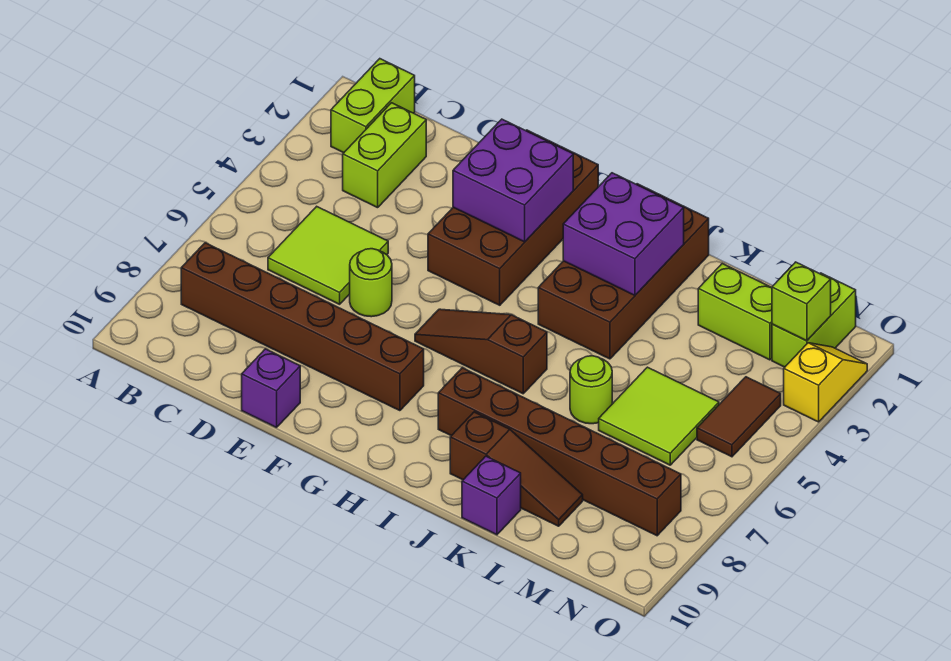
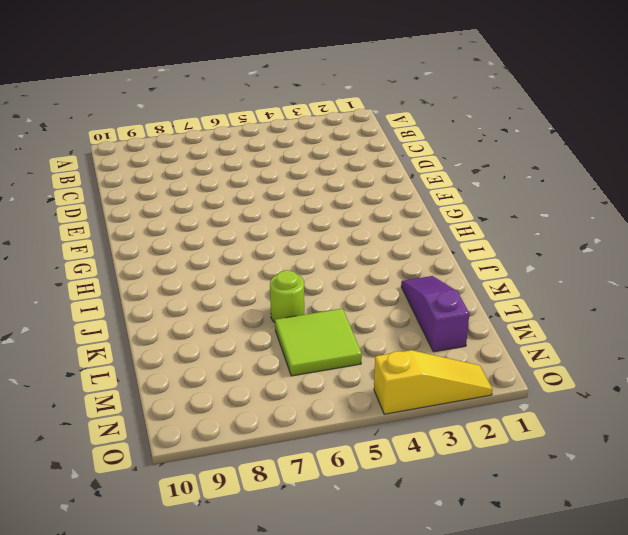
purple 1x3 slope [401,276,469,352] -> lime 1x2 brick [698,264,772,360]
yellow 1x3 slope [374,350,492,414] -> yellow 1x2 slope [784,343,867,422]
none -> lime 1x2 brick [331,59,415,153]
none -> brown 1x6 brick [181,243,424,411]
none -> lime 1x2 brick [343,103,426,208]

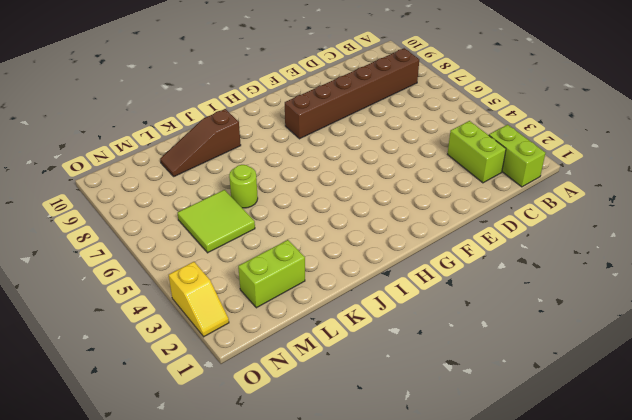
none -> lime 2x2 tile [268,207,388,304]
none -> lime 1x1 round brick [350,249,392,317]
none -> purple 1x1 brick [242,349,300,428]

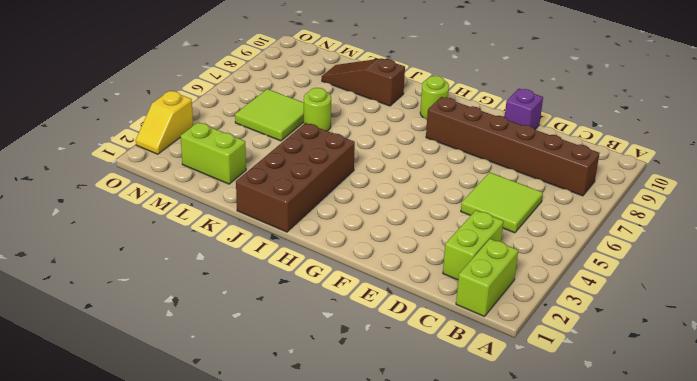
lime 1x1 round brick [420,76,449,119] -> lime 1x1 round brick moved to [350,249,392,317]
none -> brown 2x4 brick [428,130,598,305]
none -> brown 1x3 slope [415,309,547,394]
none -> brown 1x6 brick [438,368,681,536]

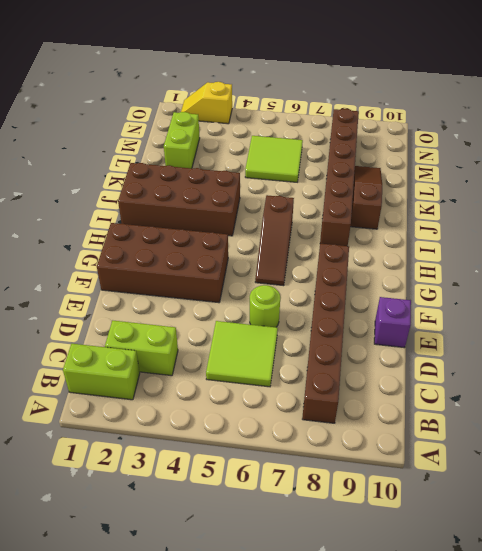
none -> lime 1x1 round brick [570,356,612,424]
none -> purple 1x1 brick [462,456,521,535]
none -> lime 1x2 brick [772,273,856,367]

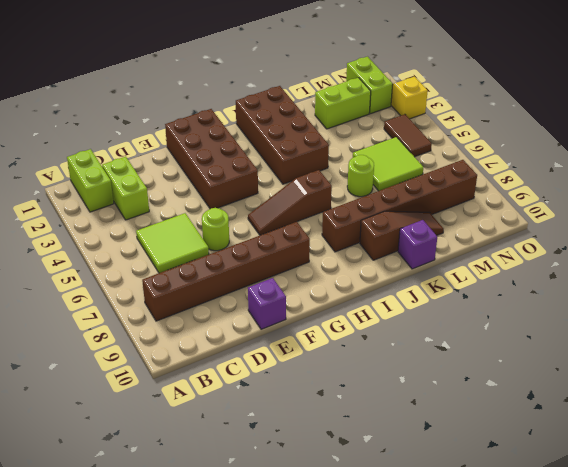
none -> purple 2x2 brick [453,119,573,242]
none -> purple 2x2 brick [563,173,684,295]
none -> lime 1x1 brick [772,262,831,341]

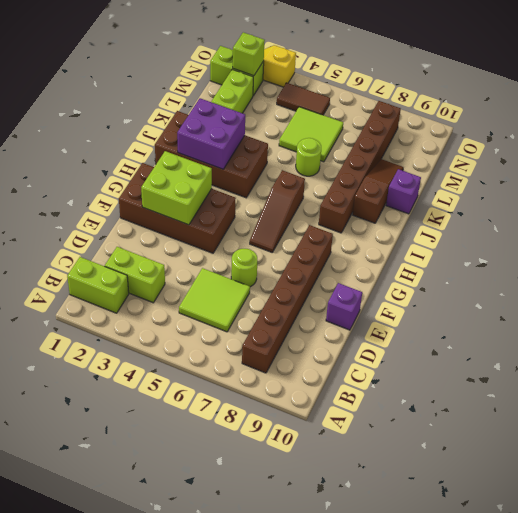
lime 2x2 brick [141,151,212,225] -> purple 2x2 brick [453,119,573,242]

